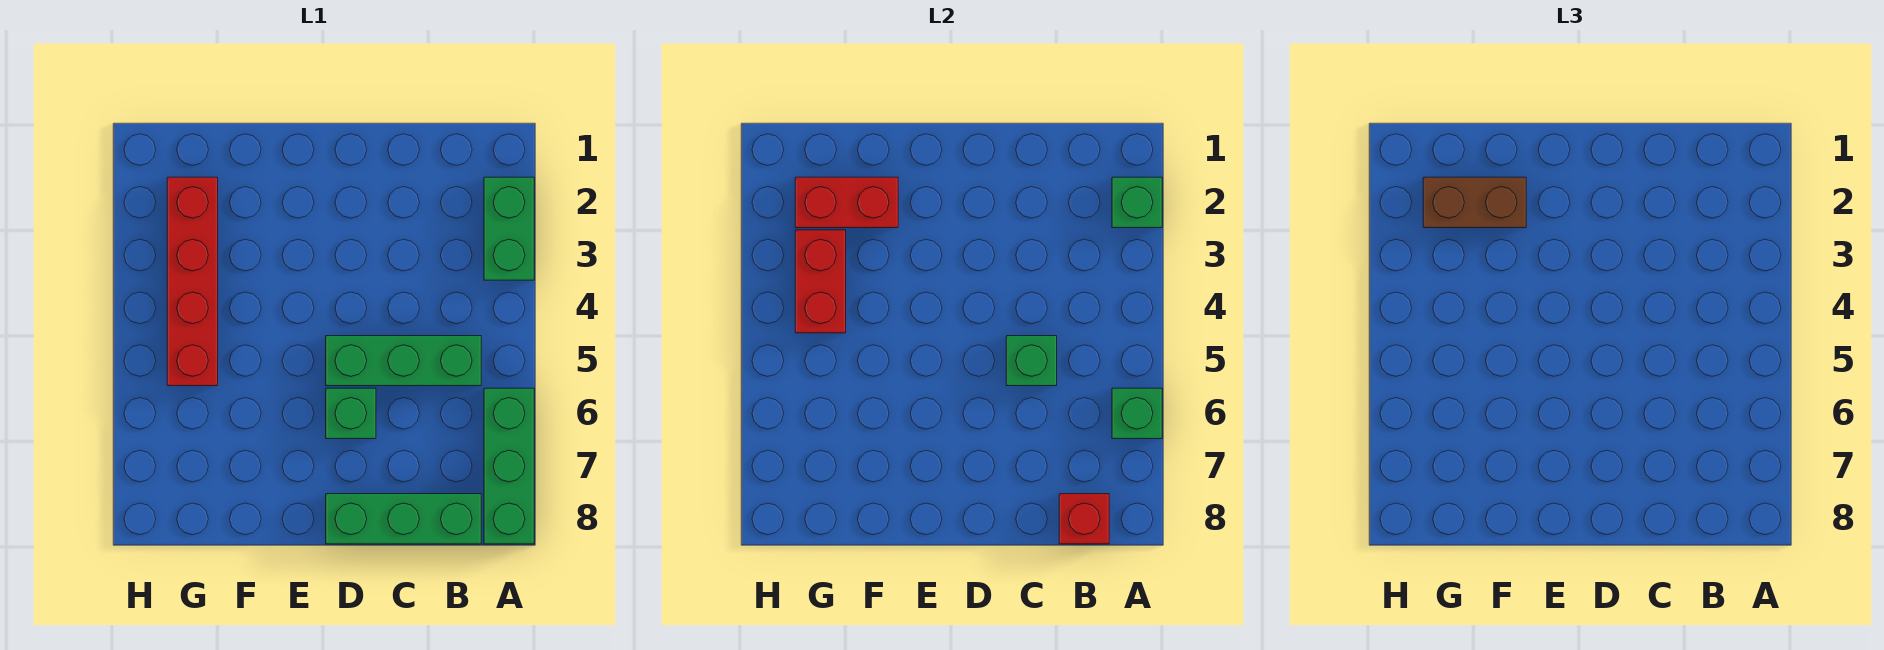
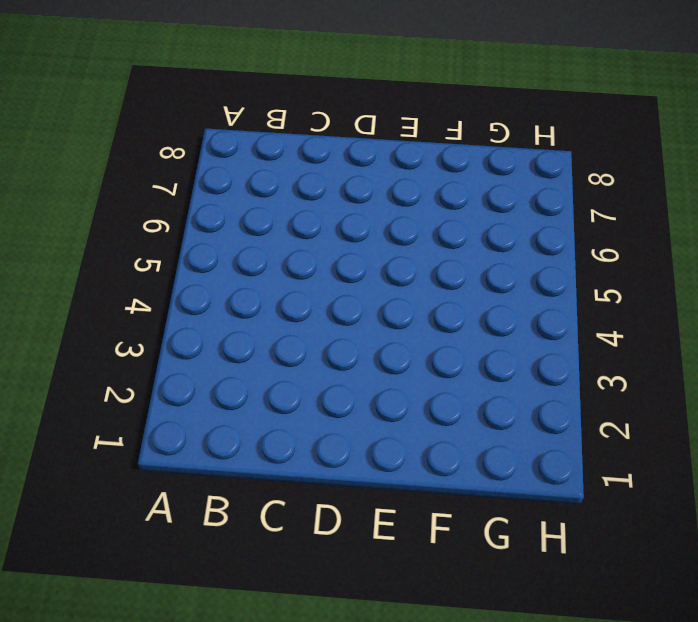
none -> green 1x2 brick [484,177,534,280]
none -> green 1x3 brick [484,388,534,544]
none -> green 1x3 brick [326,336,481,386]

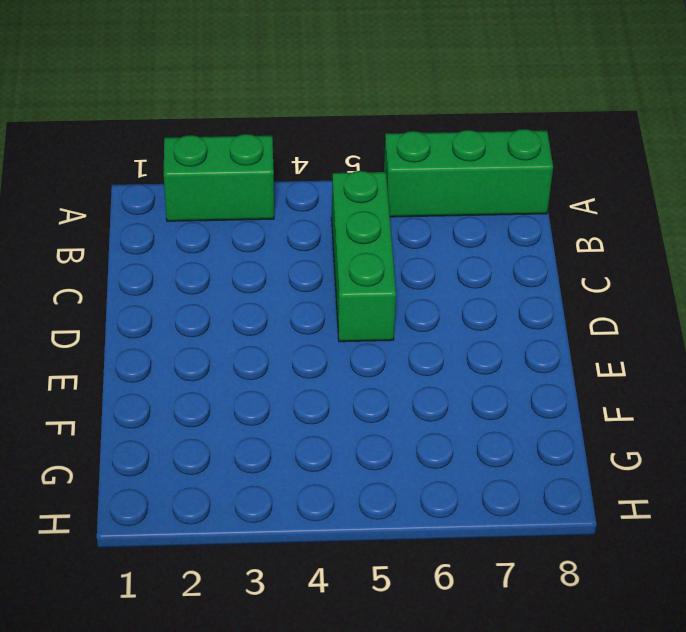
none -> green 1x3 brick [326,494,481,544]
none -> green 1x1 brick [326,388,376,439]
none -> red 1x4 brick [167,177,218,386]

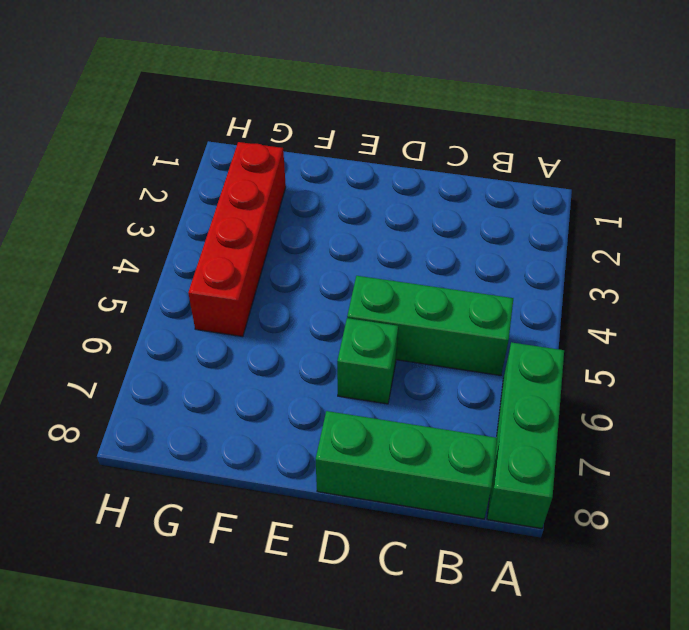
none -> green 1x2 brick [484,177,534,280]
none -> green 1x1 brick [1112,177,1162,228]
none -> green 1x1 brick [1112,388,1162,439]

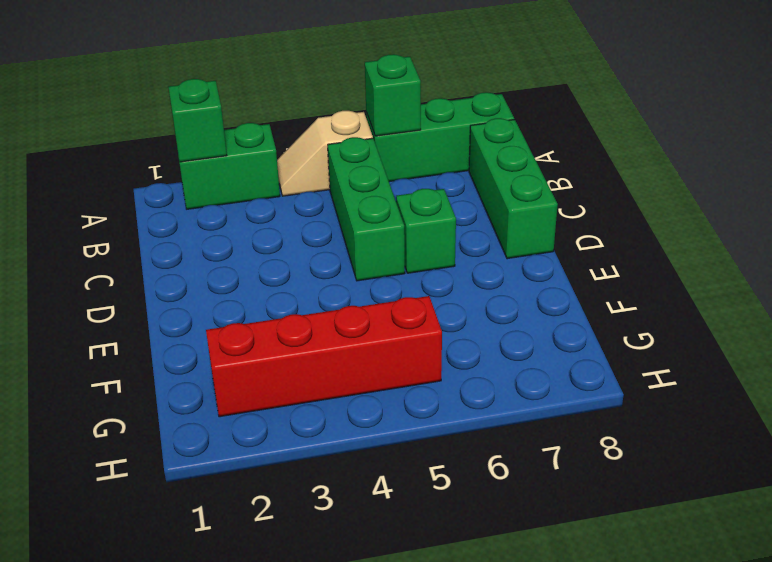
tan 1x2 slope [277,111,373,196] -> none
none -> red 1x1 brick [1059,494,1109,544]
none -> green 1x1 brick [1006,336,1057,386]
none -> red 1x2 brick [795,177,898,228]

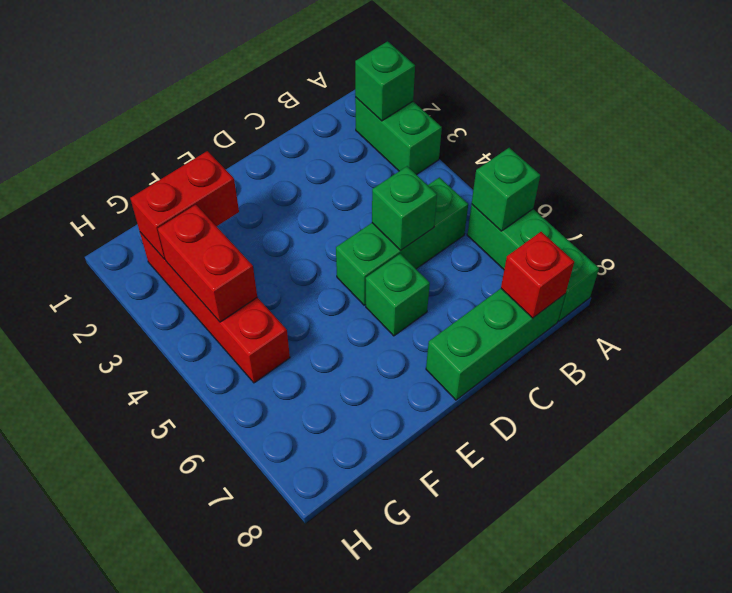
none -> brown 1x2 brick [1423,177,1526,228]

